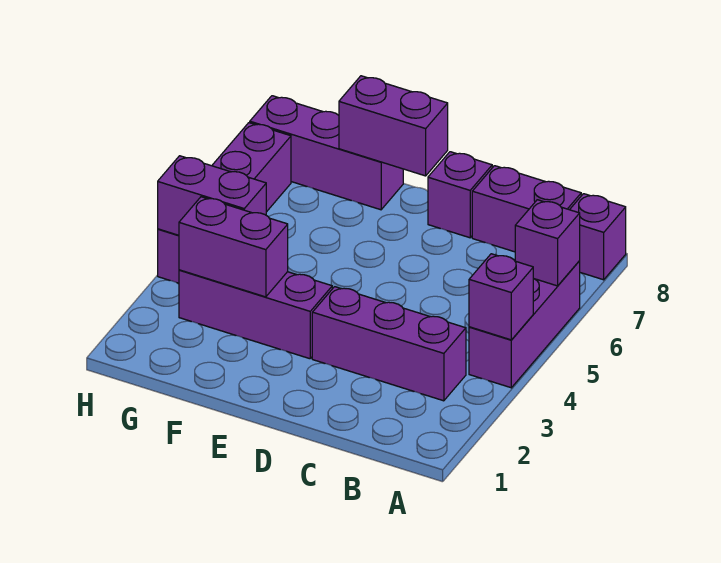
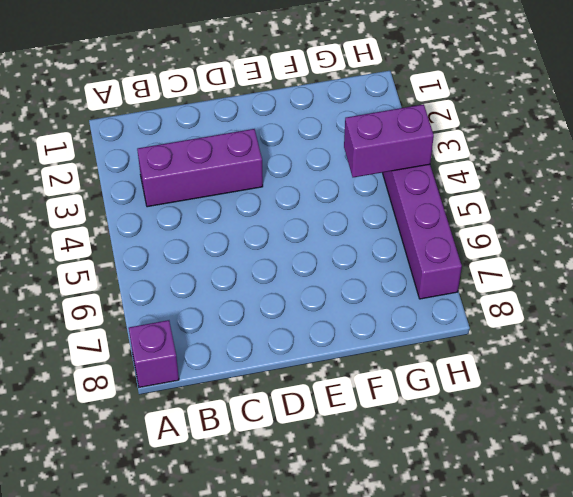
none -> purple 1x3 brick [469,261,580,388]
none -> purple 1x2 brick [472,166,581,252]
none -> purple 1x1 brick [428,152,492,238]

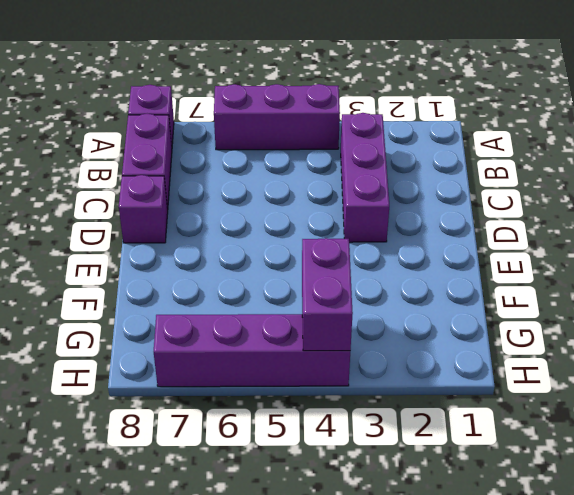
none -> purple 1x3 brick [179,270,332,359]
none -> purple 1x3 brick [250,96,403,210]
none -> purple 1x1 brick [469,254,533,340]

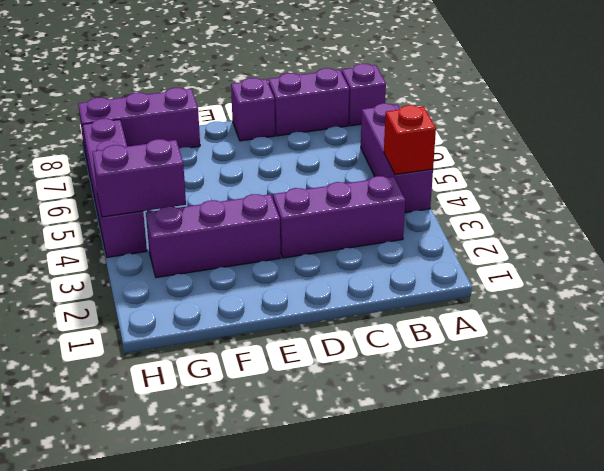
red 1x1 brick [384,105,436,175] -> purple 1x1 brick [469,254,533,340]
none -> purple 1x1 brick [515,200,580,286]
none -> purple 1x2 brick [339,76,448,176]
none -> purple 1x2 brick [179,197,288,297]

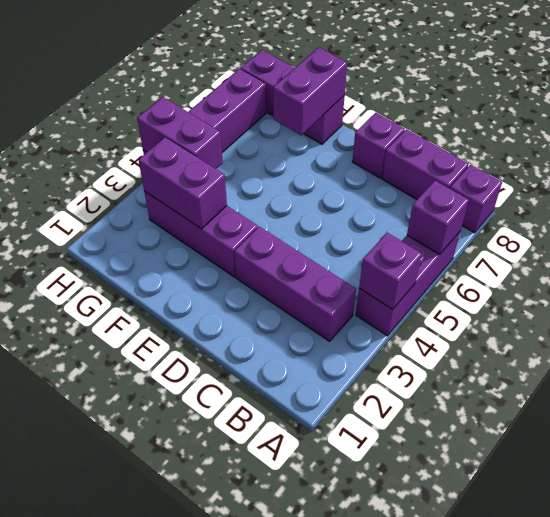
purple 1x2 brick [273,47,347,135] -> purple 1x2 brick turned to [339,76,448,176]

